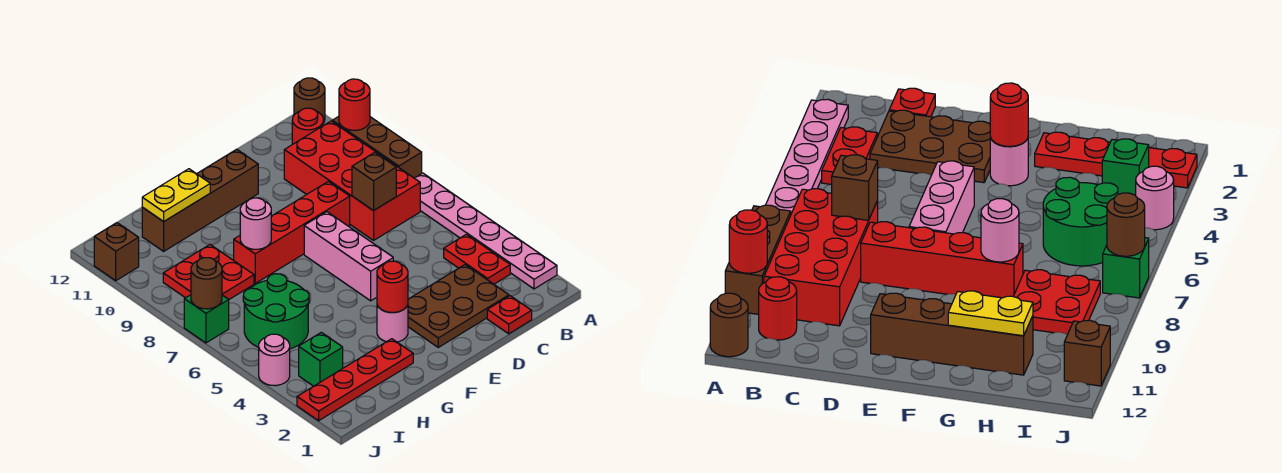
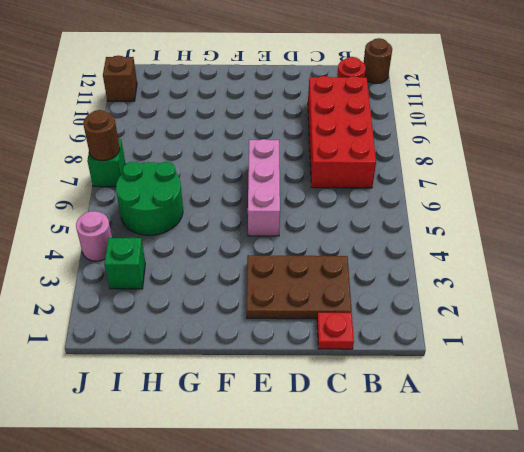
none -> pink 1x6 plate [415,173,557,289]
none -> brown 1x3 brick [332,116,422,178]
none -> red 1x2 plate [444,234,510,284]

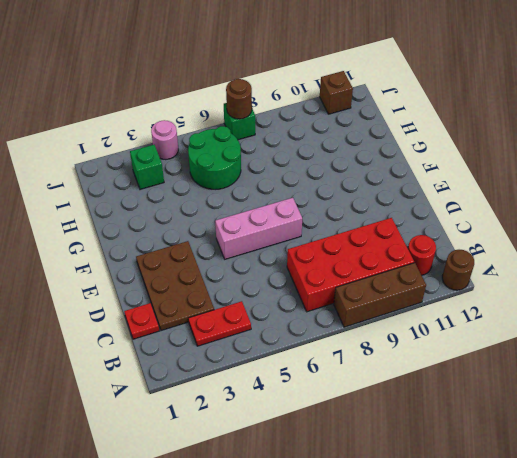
none -> pink 1x6 plate [415,173,557,289]
none -> red 1x4 brick [234,181,350,283]
none -> brown 1x4 brick [142,149,258,251]

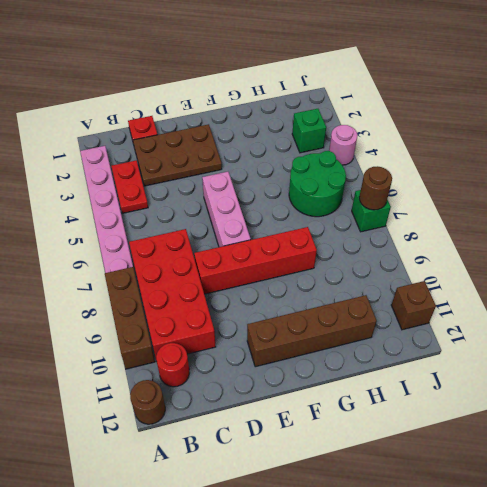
none -> pink 1x1 round brick [377,305,408,342]
none -> red 1x4 plate [297,339,413,421]
none -> red 2x2 plate [163,245,254,299]

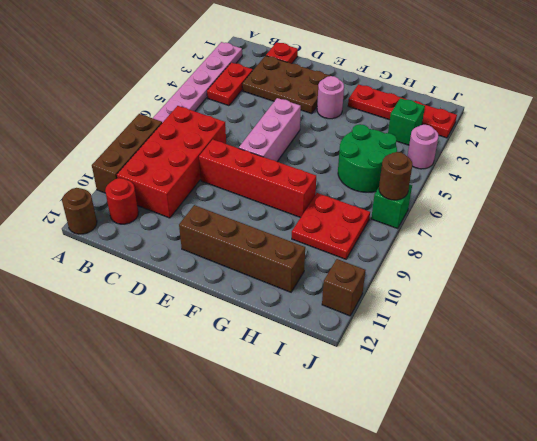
none -> red 1x1 round brick [339,79,370,130]
none -> brown 1x1 brick [352,152,396,211]
none -> red 1x1 round brick [377,261,408,313]

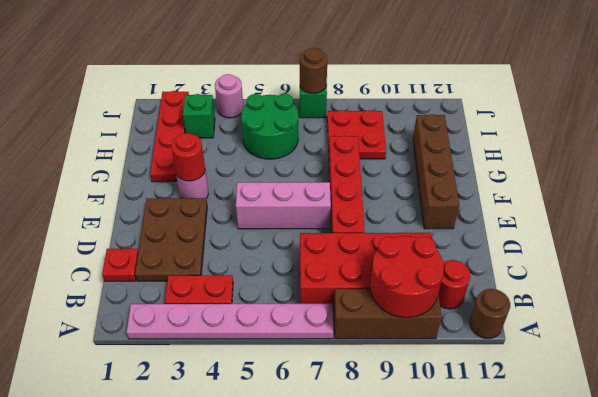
red 2x2 round brick [370,236,444,317] -> red 1x1 round brick [339,79,370,130]
none -> brown 1x1 brick [94,223,139,281]
none -> brown 1x1 brick [352,152,396,211]
none -> pink 1x1 round brick [240,198,271,249]

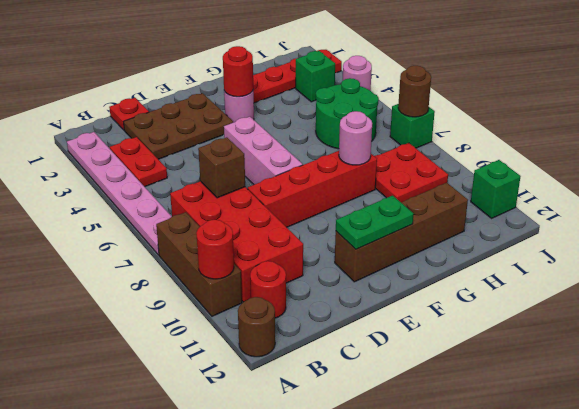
green 1x2 plate [336,196,414,249] -> none
green 1x1 brick [471,160,521,218] -> brown 1x1 brick [94,223,139,281]
none -> yellow 1x2 plate [142,169,210,222]

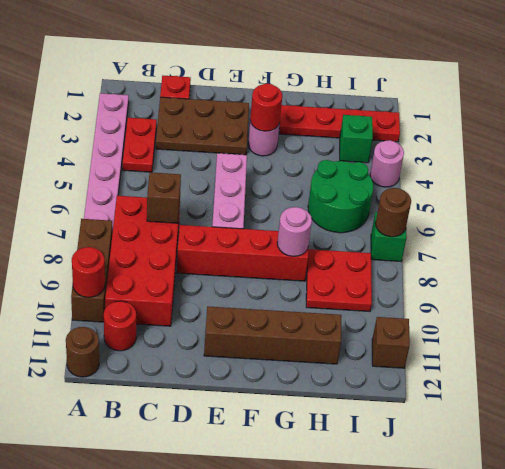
none -> yellow 1x2 plate [142,169,210,222]

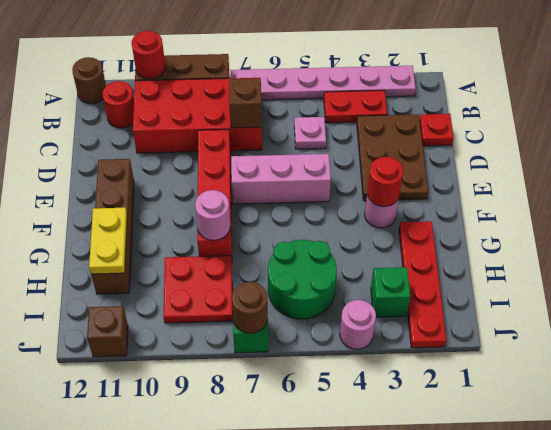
pink 1x1 plate [294,117,326,149] -> none

